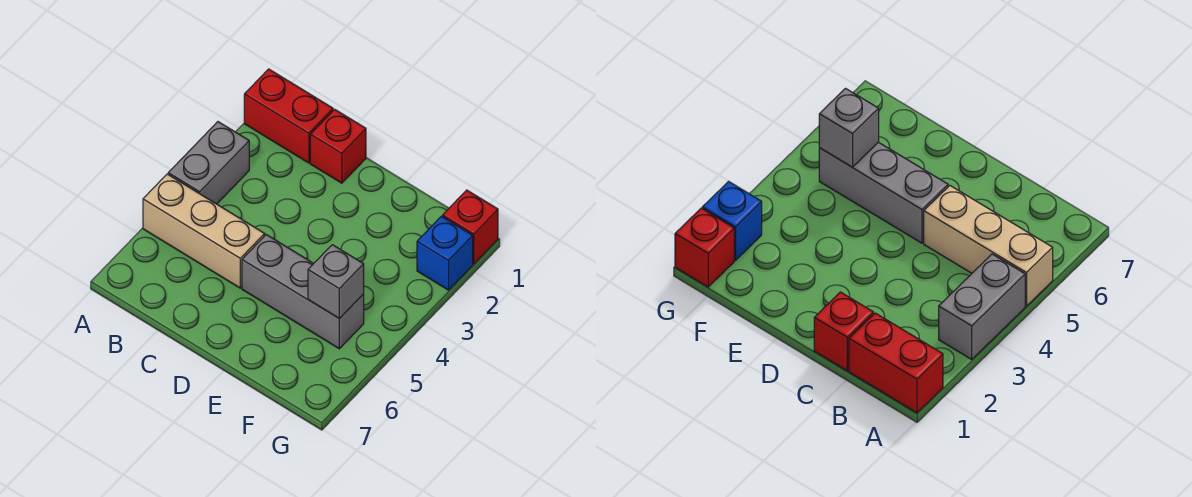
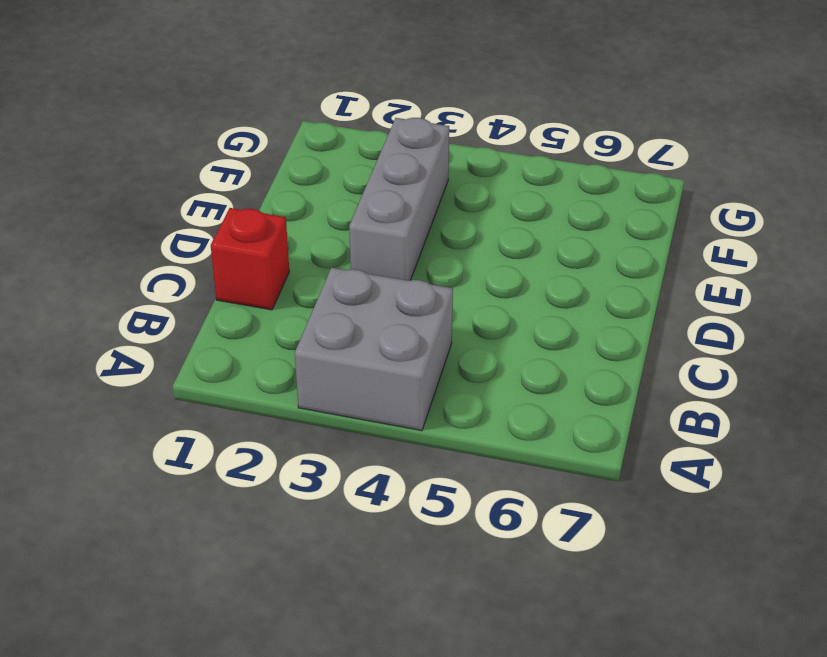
grey 2x2 brick [295,268,453,431] -> grey 1x2 brick [168,122,249,204]
grey 1x3 brick [349,118,449,281] -> grey 1x3 brick moved to [242,235,364,349]
none -> red 1x2 brick [244,69,333,163]
none -> tan 1x3 brick [143,174,265,288]

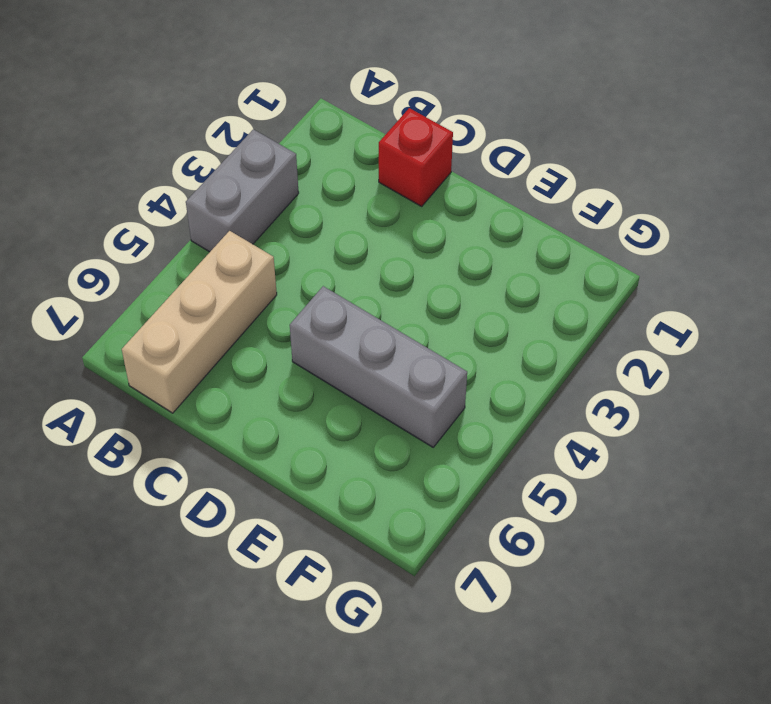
tan 1x3 brick [122,231,277,413] -> tan 1x3 brick turned to [143,174,265,288]
none -> red 1x2 brick [244,69,333,163]
none -> red 1x1 brick [443,190,498,264]

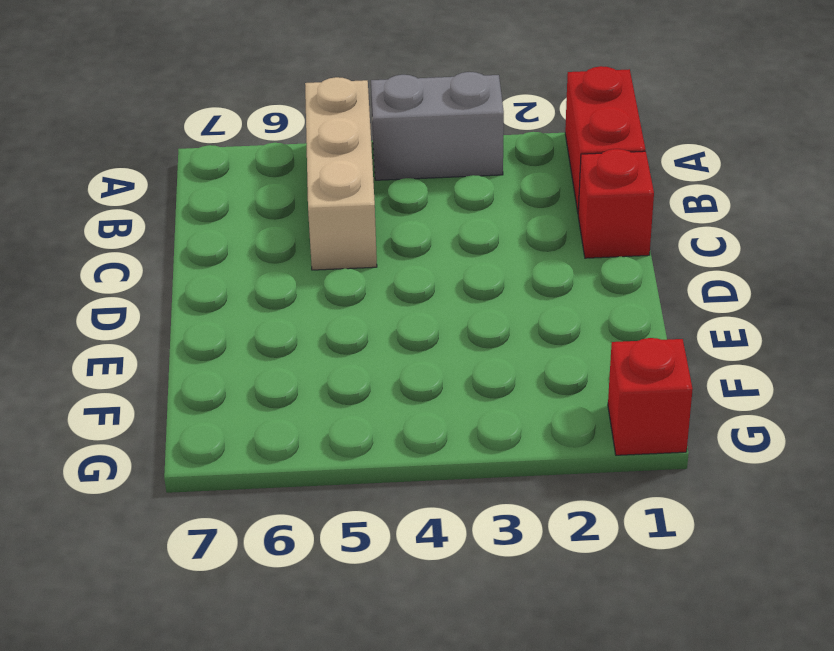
none -> grey 1x3 brick [242,235,364,349]
none -> blue 1x1 brick [417,216,473,290]

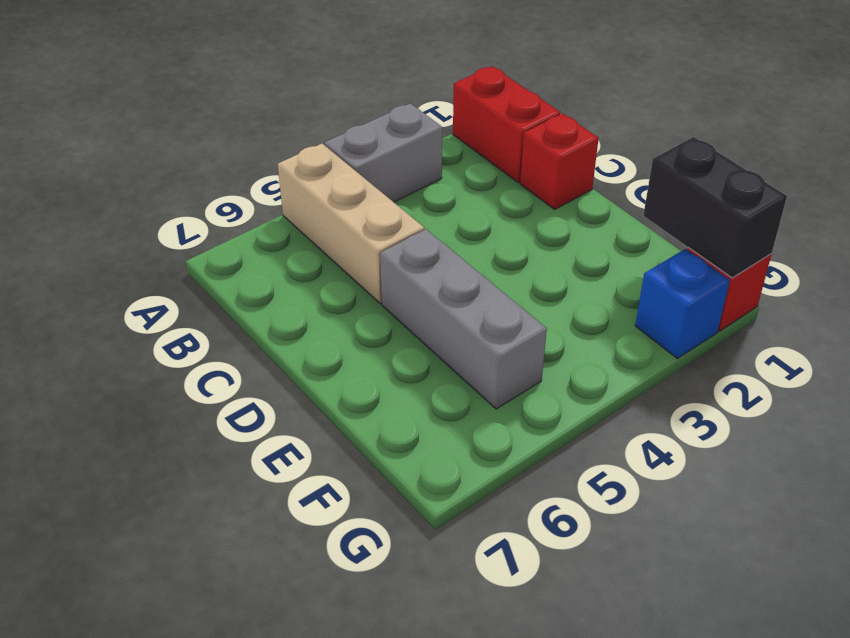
black 1x2 brick [643,137,787,278] -> none
none -> grey 1x1 brick [308,245,364,319]

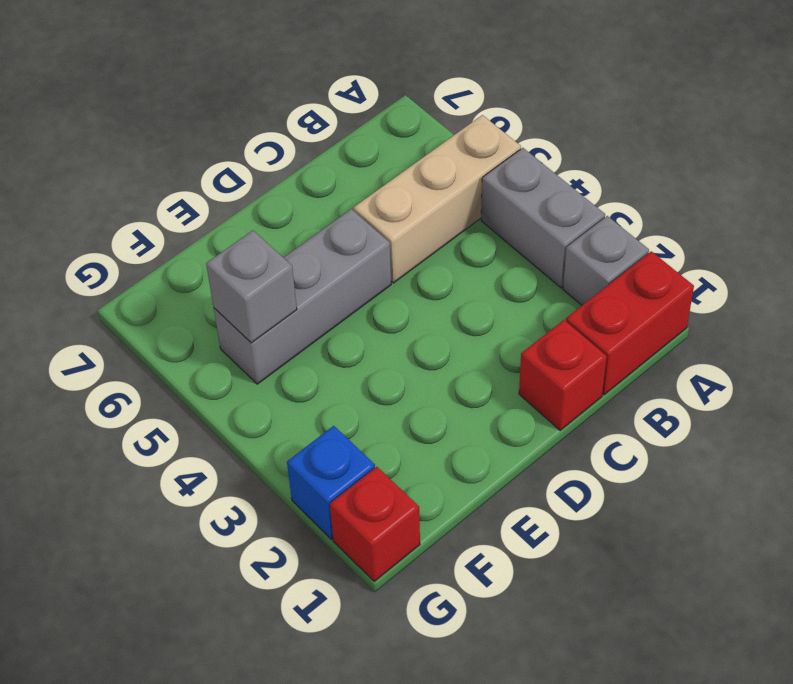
grey 1x1 brick [563,216,649,305] -> none

